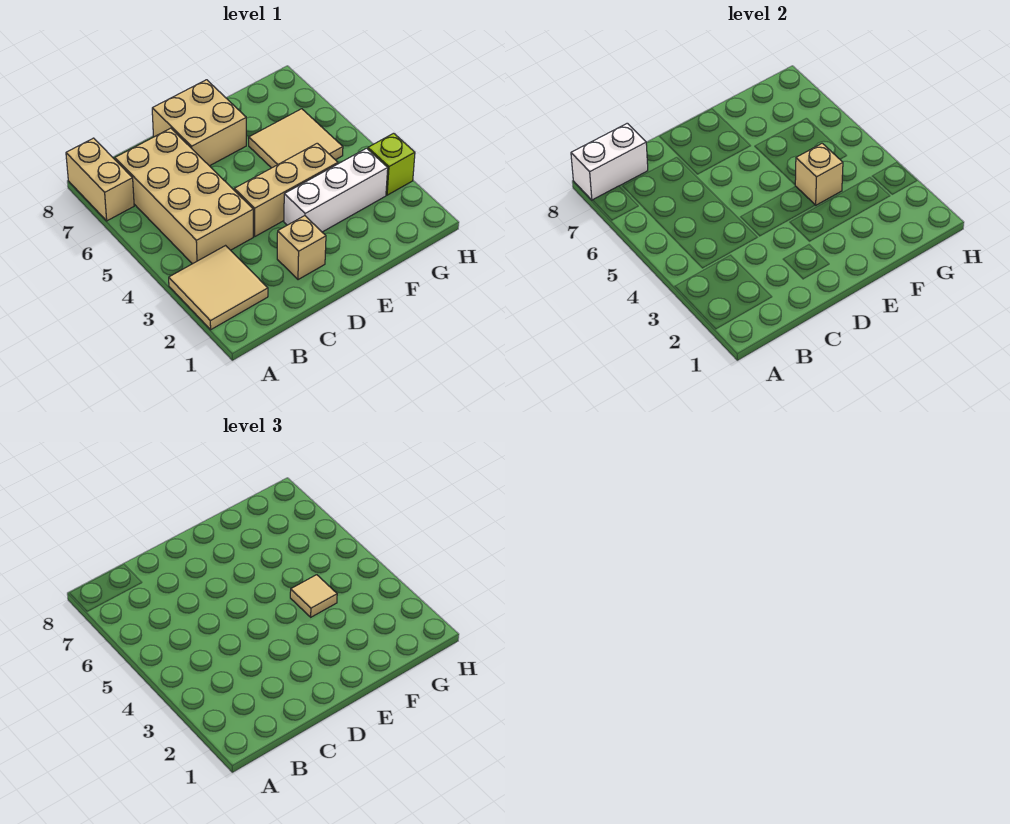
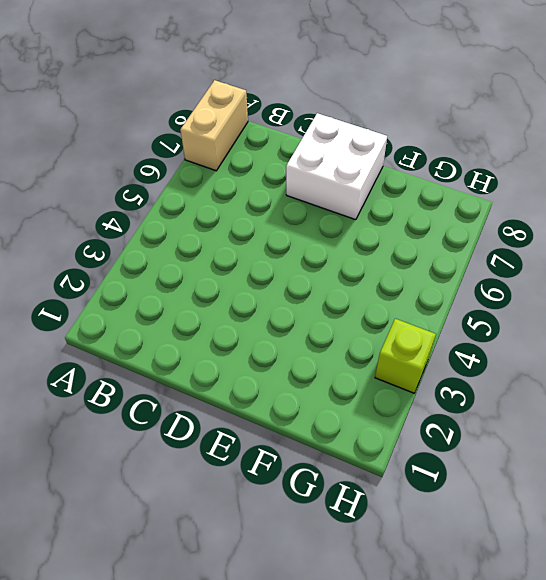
white 2x2 brick [286,113,387,220] -> tan 2x2 brick [152,80,246,166]
none -> tan 2x2 tile [169,246,268,330]
none -> tan 2x4 brick [115,128,253,264]
none -> tan 1x1 brick [277,216,326,280]

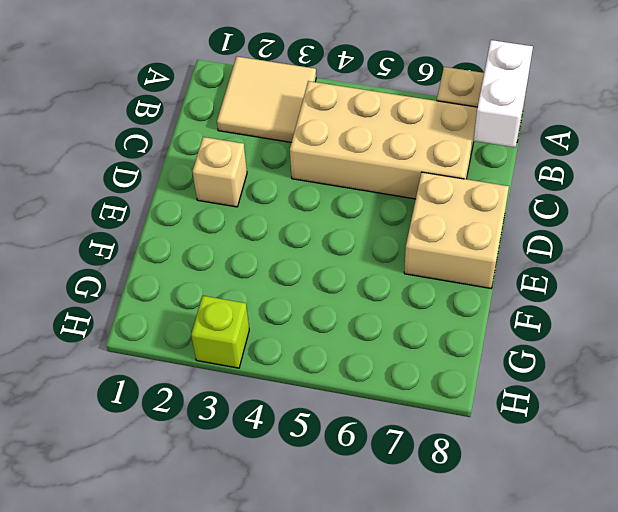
none -> tan 1x3 brick [234,143,338,236]
none -> white 1x3 brick [284,148,388,232]
none -> tan 2x2 tile [249,109,343,168]

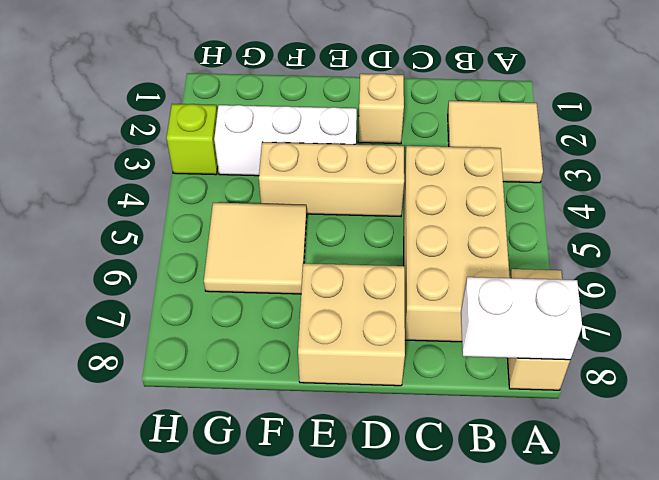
none -> tan 1x1 brick [795,143,843,205]
none -> tan 1x1 tile [290,575,337,617]

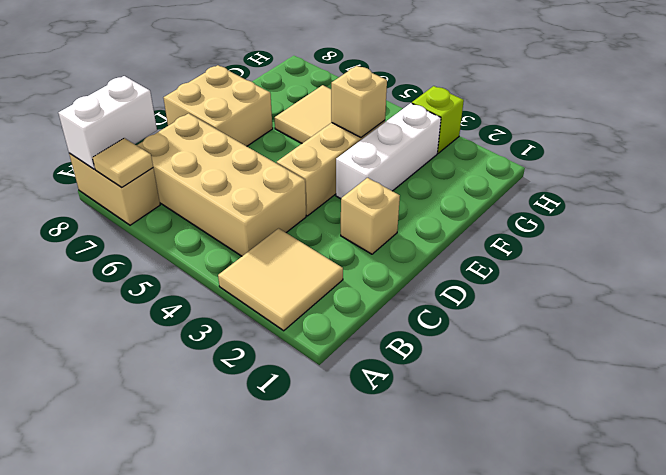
tan 1x1 tile [93,138,153,187] -> tan 1x1 tile moved to [290,575,337,617]

